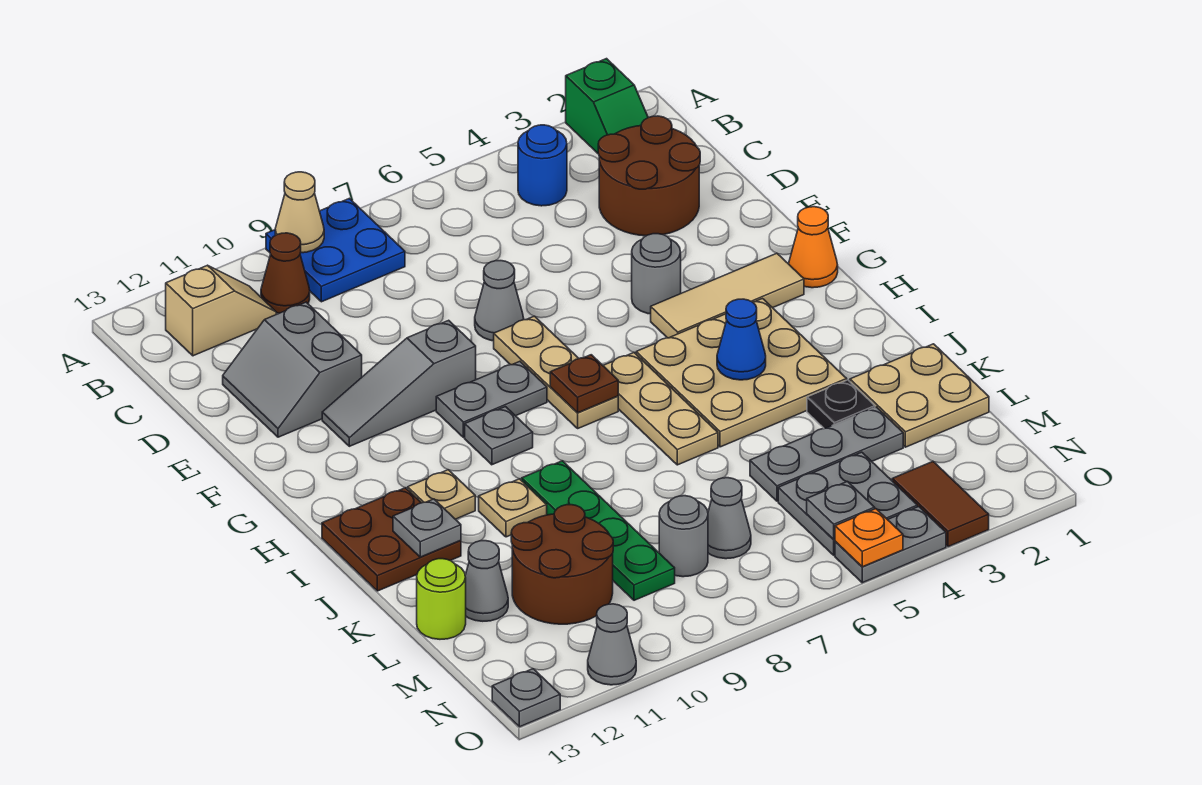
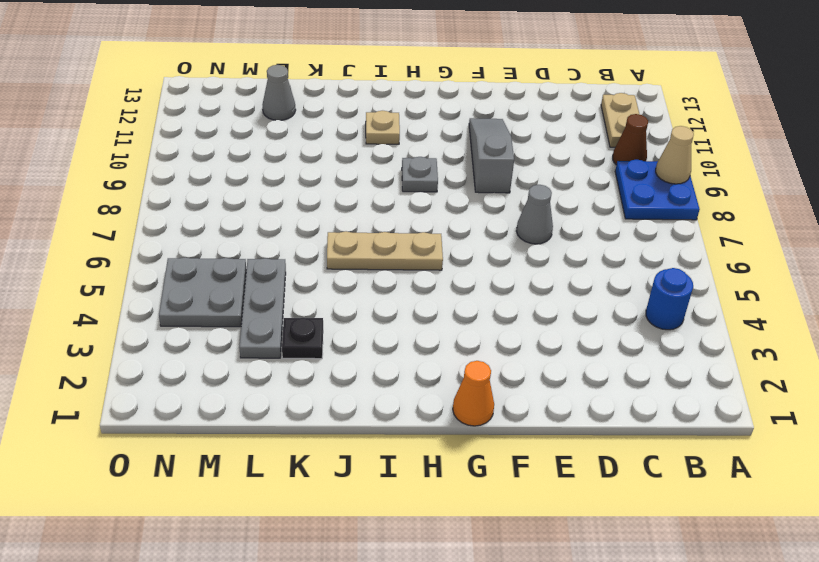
tan 1x2 plate [601,93,640,147] -> tan 1x2 slope [166,265,276,356]
none -> green 1x2 slope [566,59,648,153]
none -> brown 2x2 round brick [598,116,700,236]
none -> grey 2x2 slope [223,302,362,437]
none -> grey 1x1 round brick [632,234,681,314]

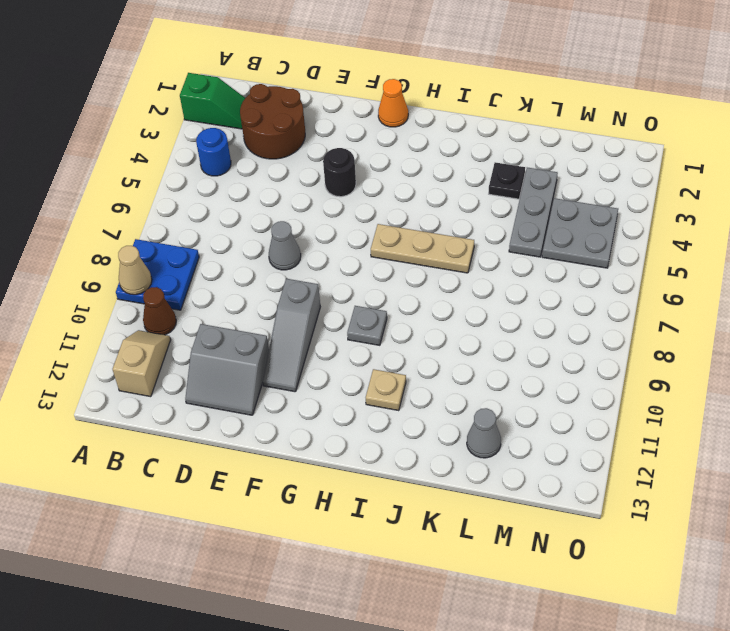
black 1x1 round brick [323,148,356,197] -> grey 1x1 round brick [632,234,681,314]
none -> tan 1x3 plate [494,316,618,428]
none -> tan 1x3 tile [651,253,804,338]
none -> grey 1x2 plate [436,361,547,438]
none -> tan 3x3 plate [636,299,847,447]

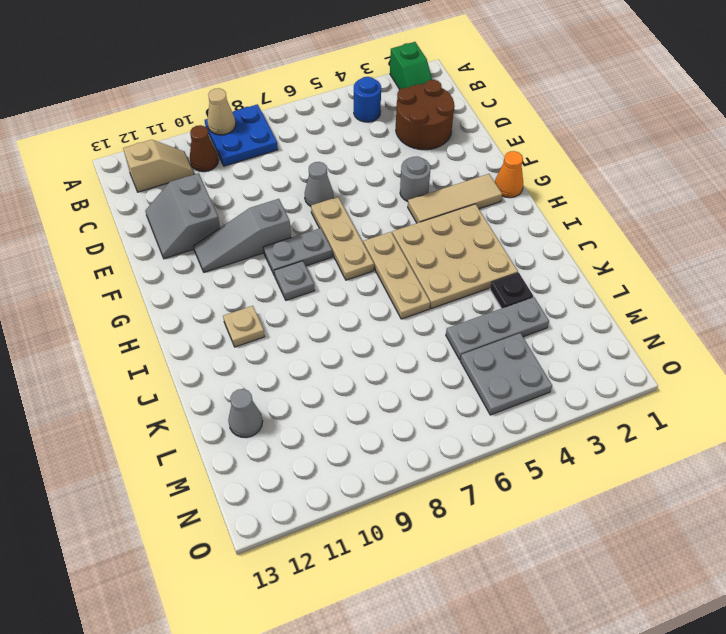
none -> brown 2x2 plate [322,488,461,591]
none -> green 1x4 plate [522,461,675,600]
none -> tan 1x1 plate [479,479,547,537]
none -> tan 2x2 plate [850,344,989,447]

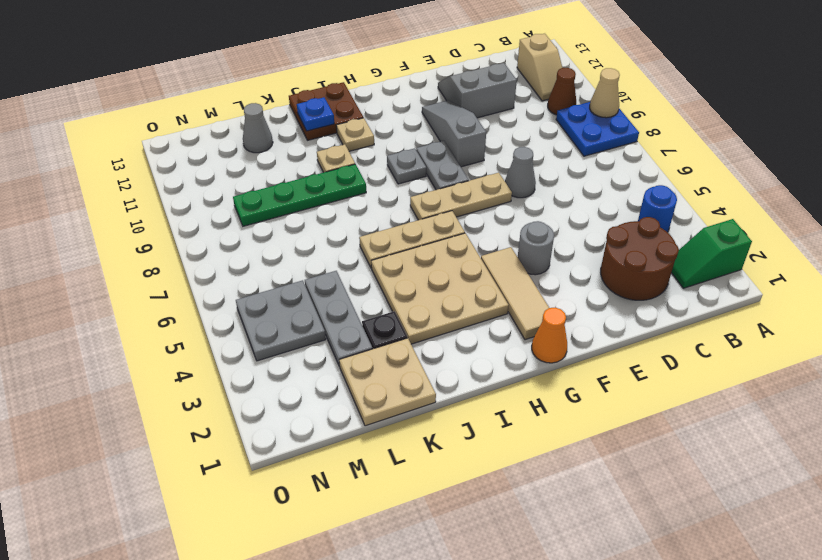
blue 1x1 plate [297,97,334,131] -> grey 1x1 plate [393,499,461,557]
none -> brown 2x2 round brick [511,505,613,624]
none -> lime 1x1 round brick [417,559,466,639]
none -> grey 1x1 cone [708,478,751,559]
none -> grey 1x1 round brick [659,496,708,577]

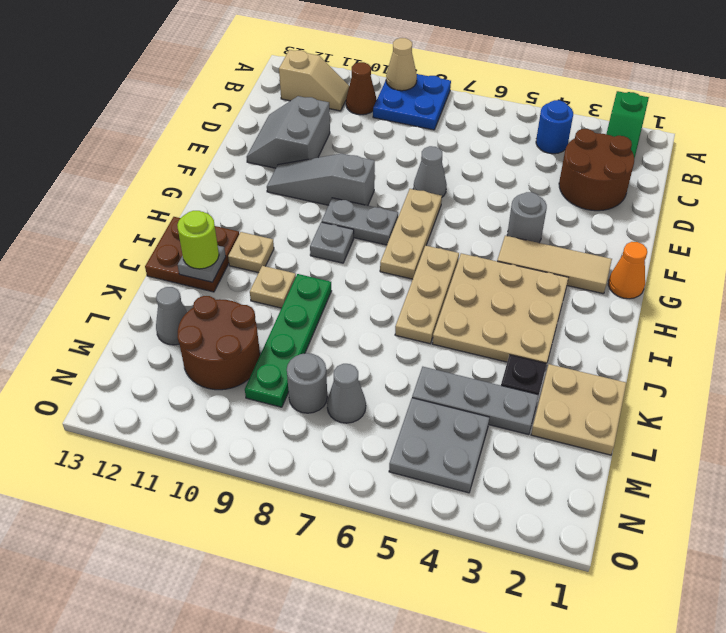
lime 1x1 round brick [177,211,219,269] -> lime 1x1 round brick moved to [417,559,466,639]
none -> brown 1x2 tile [892,462,989,547]
none -> grey 1x2 plate [835,507,946,583]
none -> grey 1x1 cone [588,604,636,685]
none -> grey 1x1 plate [492,669,560,727]

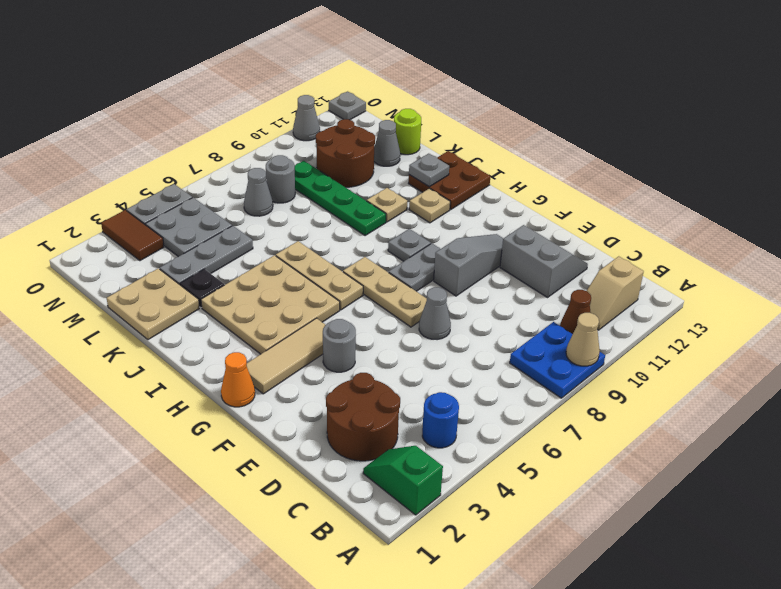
none -> brown 1x1 plate [550,355,618,413]
none -> blue 1x1 cone [717,299,766,380]
none -> grey 1x1 plate [807,482,875,540]
none -> orange 1x1 plate [835,509,903,567]

